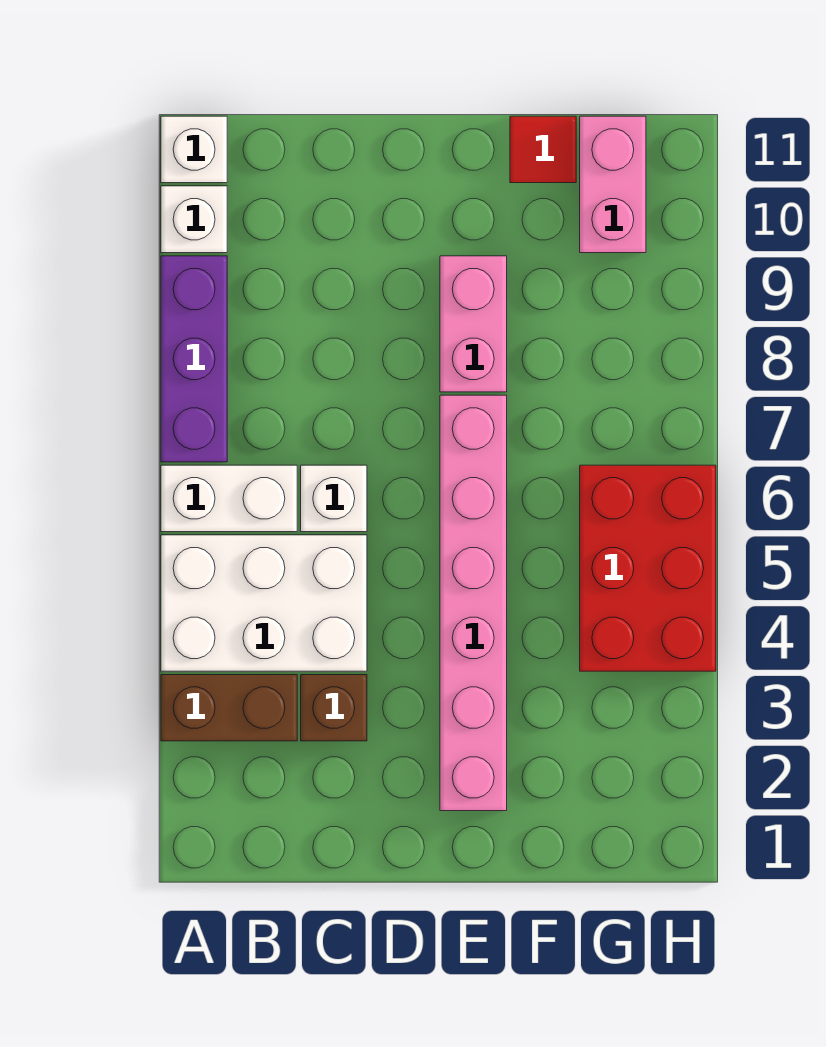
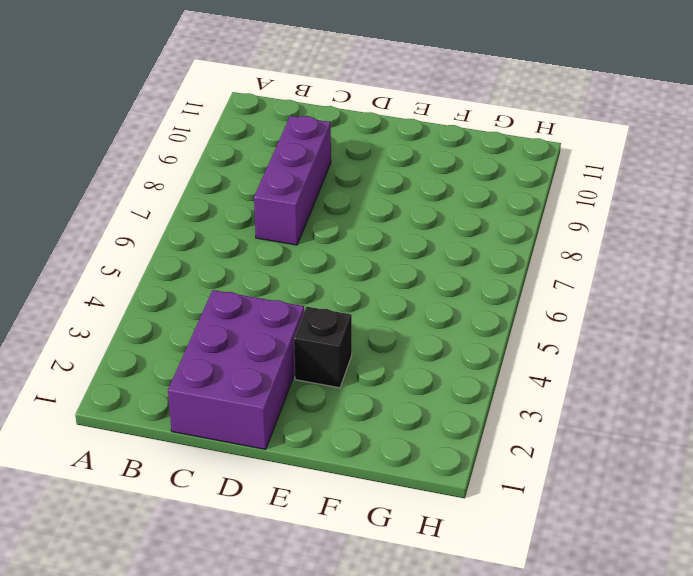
purple 2x3 brick [168,290,304,450] -> brown 1x1 brick [301,675,367,741]
purple 1x3 brick [254,116,331,245] -> purple 1x3 brick moved to [161,256,227,462]
black 1x1 brick [294,307,352,388] -> pink 1x6 brick [440,395,507,811]
none -> brown 1x2 brick [161,675,297,741]
none -> white 2x3 brick [161,535,367,671]
none -> white 1x2 brick [161,465,297,532]

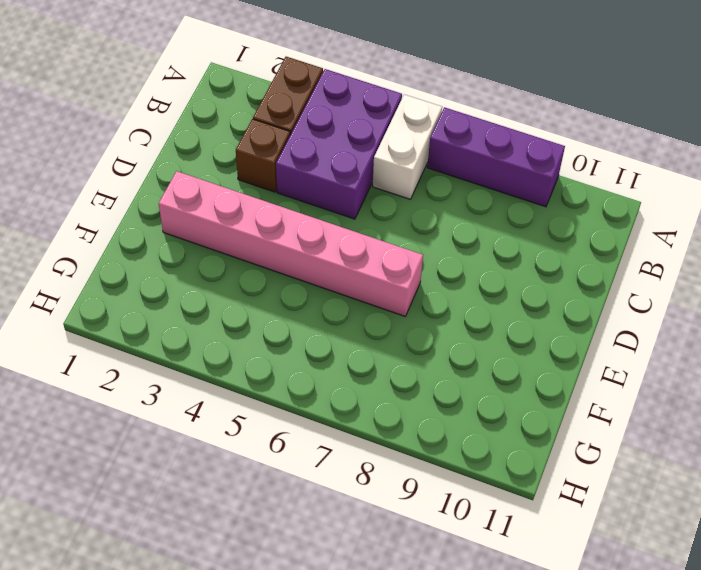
purple 2x3 brick [276,69,402,219] -> white 2x3 brick [161,535,367,671]
none -> white 1x1 brick [161,186,227,253]
none -> white 1x1 brick [161,116,227,183]
none -> white 1x1 brick [301,465,367,532]

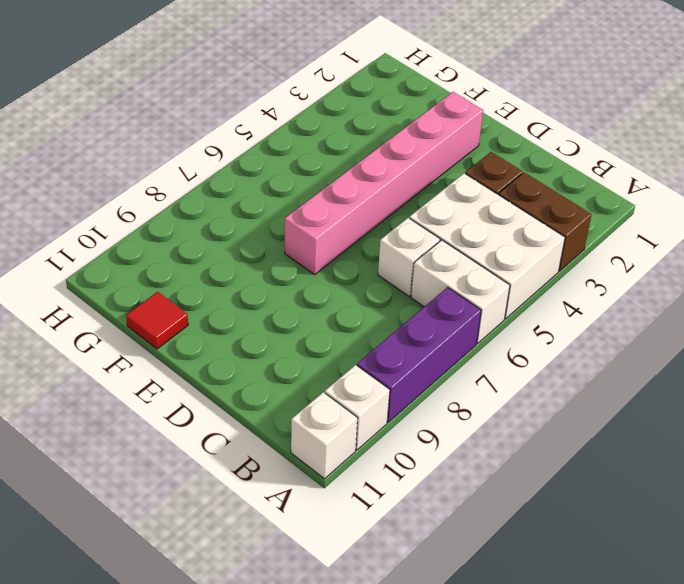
none -> pink 1x2 brick [440,256,507,392]
none -> red 2x3 brick [580,465,716,671]
none -> pink 1x2 brick [580,116,646,253]

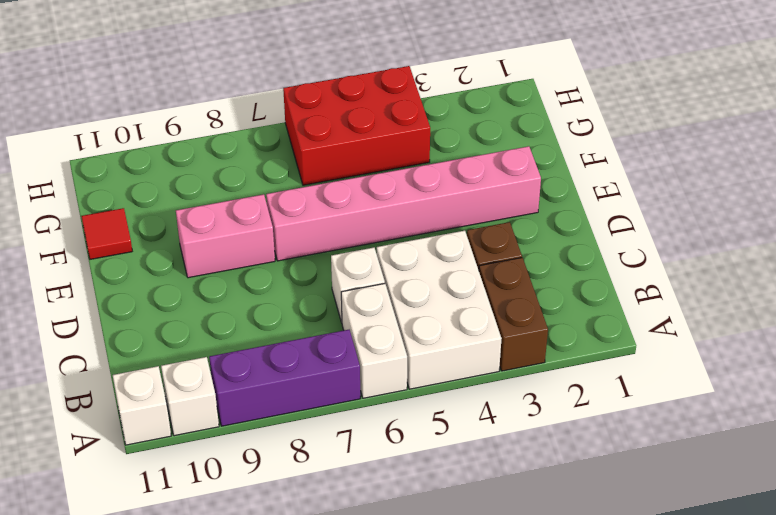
none -> pink 1x2 brick [580,116,646,253]

